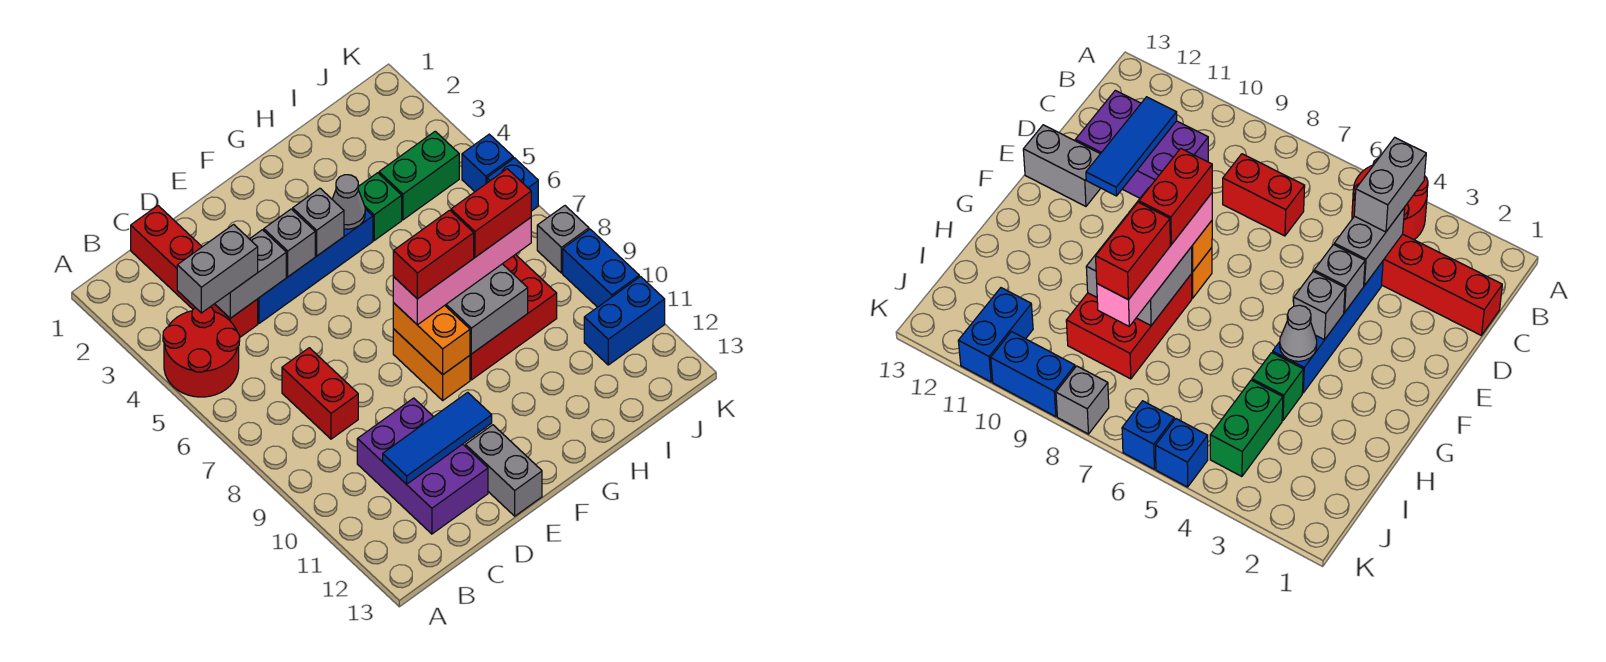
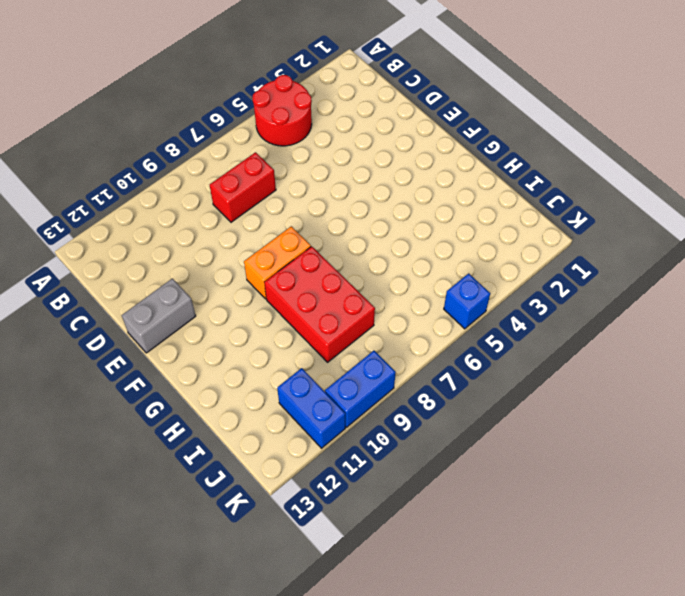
none -> red 1x4 brick [131,206,258,337]
none -> purple 2x3 brick [357,398,488,534]
none -> blue 1x4 brick [258,209,373,323]

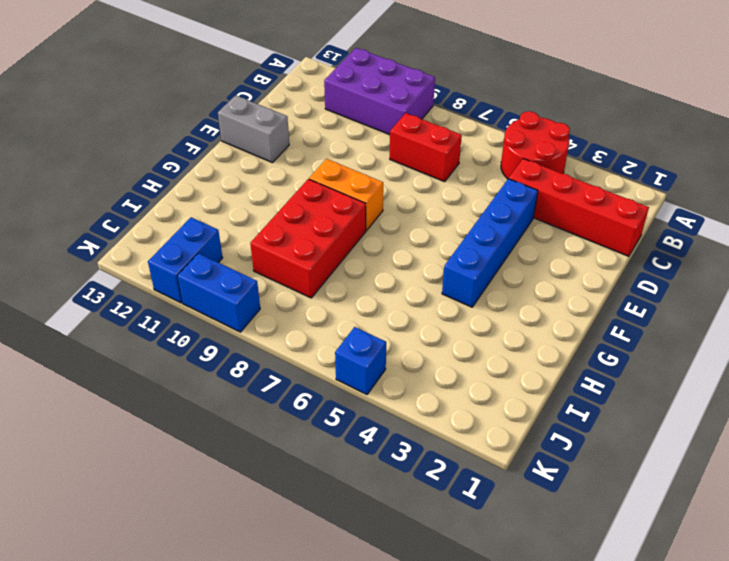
purple 2x3 brick [324,48,435,135] -> purple 2x3 brick moved to [357,398,488,534]
none -> green 1x1 brick [358,173,402,240]
none -> green 1x2 brick [379,131,459,220]
none -> blue 1x1 brick [487,158,538,211]

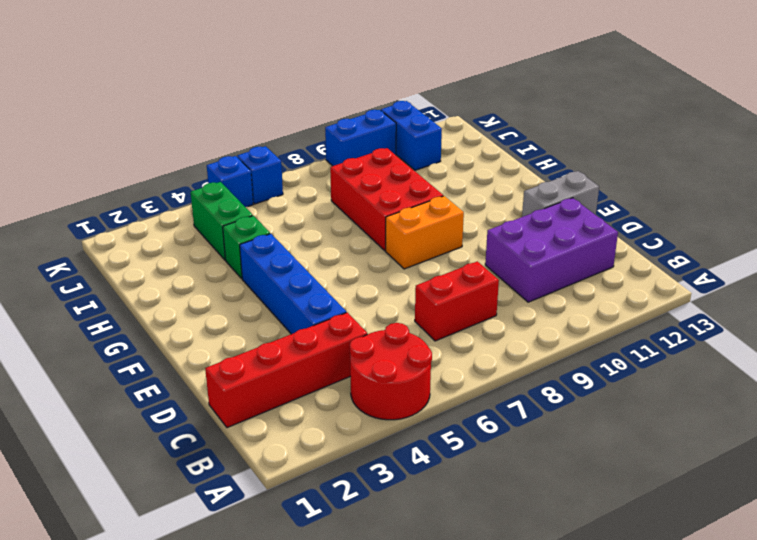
none -> grey 1x1 brick [537,206,589,273]
none -> grey 1x2 brick [215,230,286,318]
none -> blue 1x3 tile [383,392,492,484]

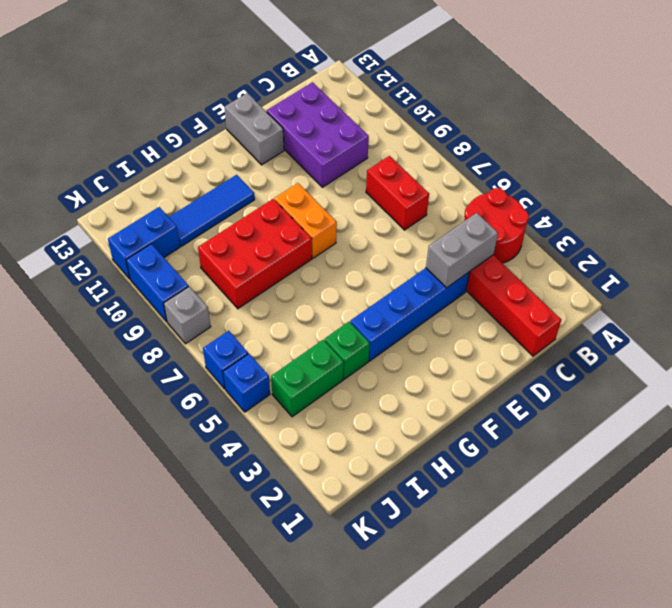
blue 1x3 tile [169,175,255,246] -> blue 1x3 tile moved to [383,392,492,484]
none -> grey 1x1 brick [264,209,315,277]
none -> grey 1x1 brick [293,188,344,256]
none -> orange 1x2 brick [393,303,470,375]

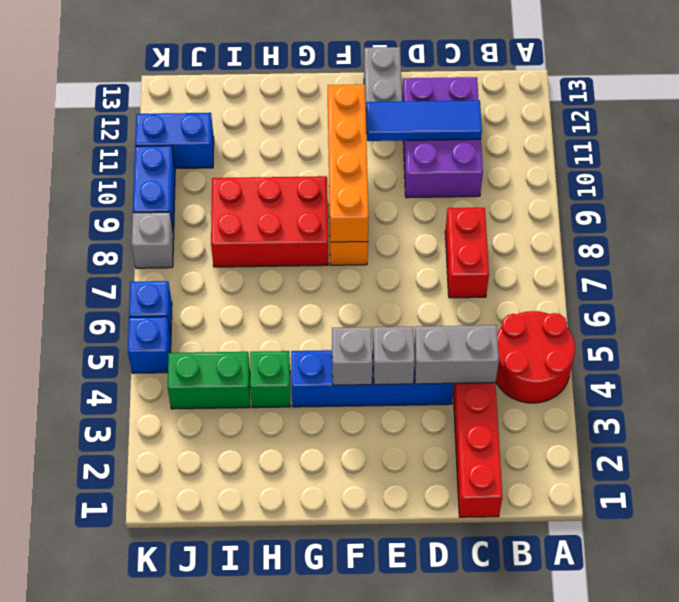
orange 1x4 brick [328,84,369,242] -> orange 1x2 brick [393,303,470,375]
none -> grey 1x1 cone [332,175,365,229]
none -> grey 2x2 brick [445,264,528,354]
none -> grey 1x2 brick [177,224,258,313]

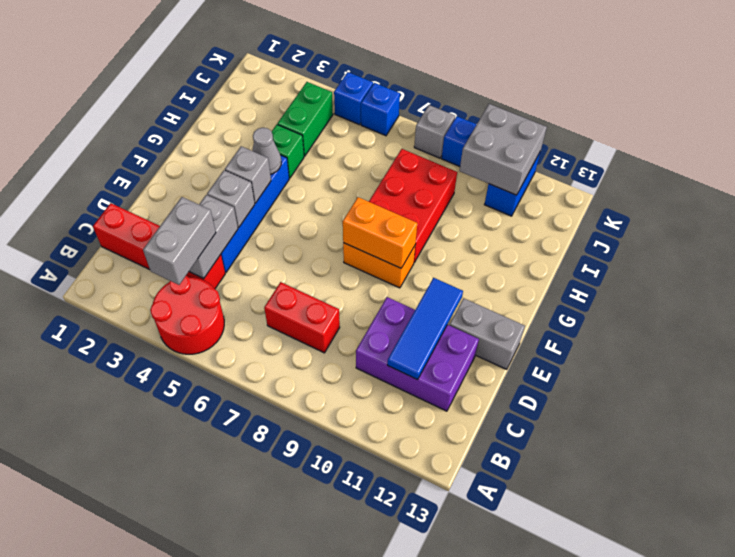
grey 2x2 brick [460,104,547,195] -> grey 2x2 brick moved to [445,264,528,354]
none -> pink 1x4 brick [393,218,531,325]
none -> red 1x2 brick [393,210,474,299]
none -> red 1x2 brick [451,169,531,257]

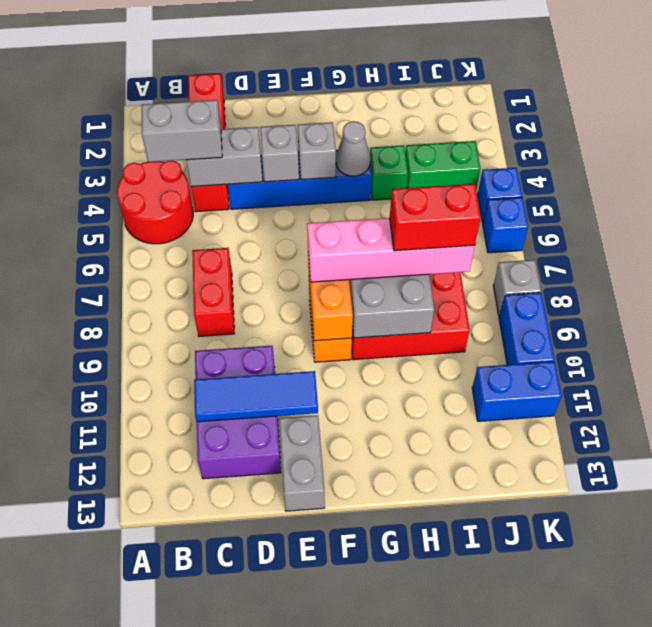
none -> red 1x2 brick [393,210,474,299]

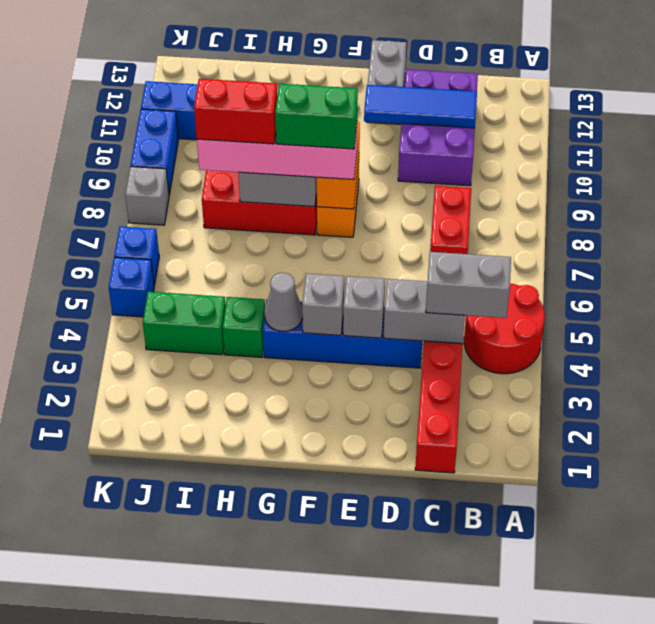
green 1x2 brick [275,84,358,149] -> red 1x2 brick [393,210,474,299]

